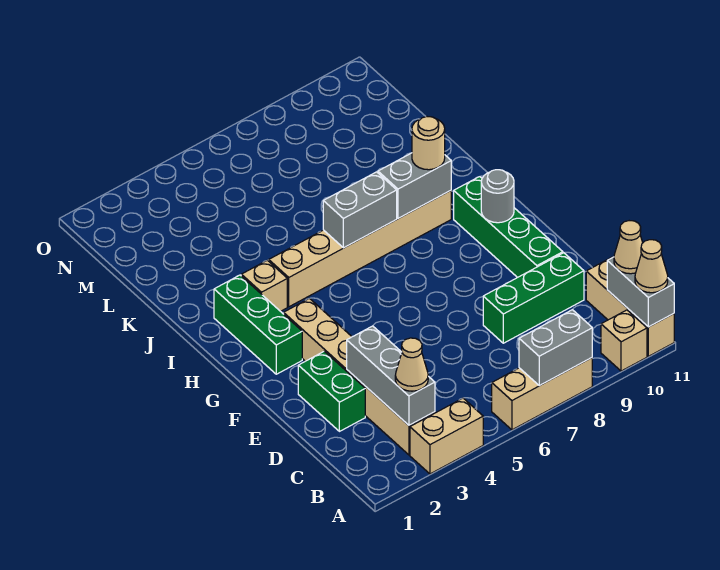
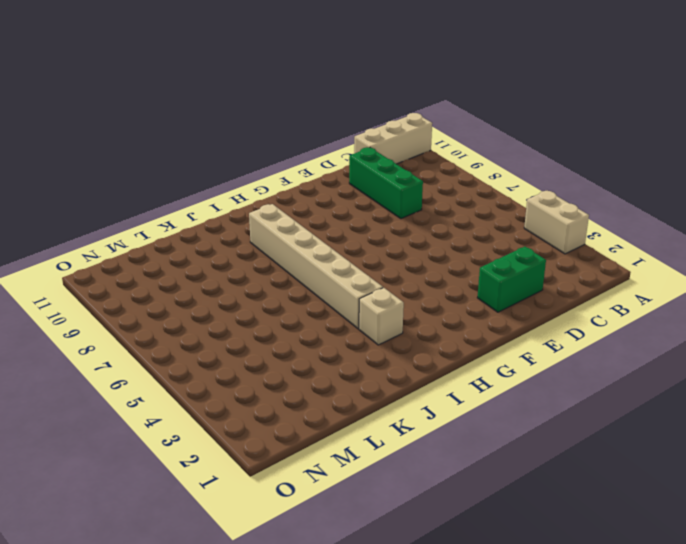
none -> tan 1x3 brick [492,358,592,430]
none -> tan 1x1 brick [601,310,647,371]
none -> tan 1x6 brick [284,298,435,455]

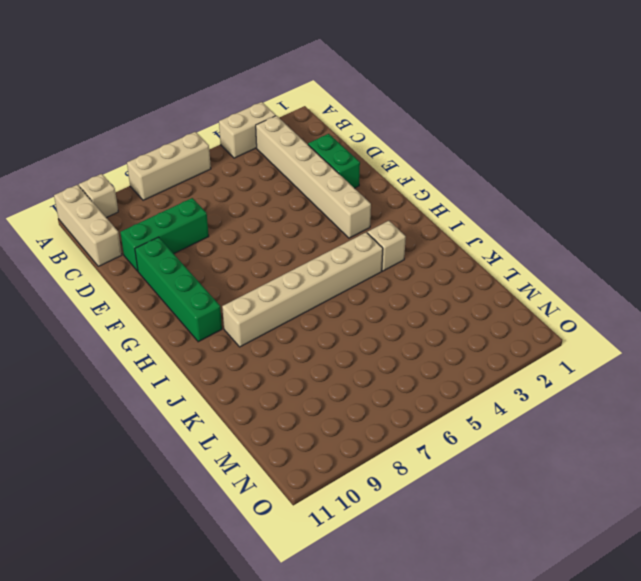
none -> green 1x3 brick [214,275,302,374]
none -> grey 1x2 brick [519,310,592,386]
none -> grey 1x2 brick [607,257,674,327]

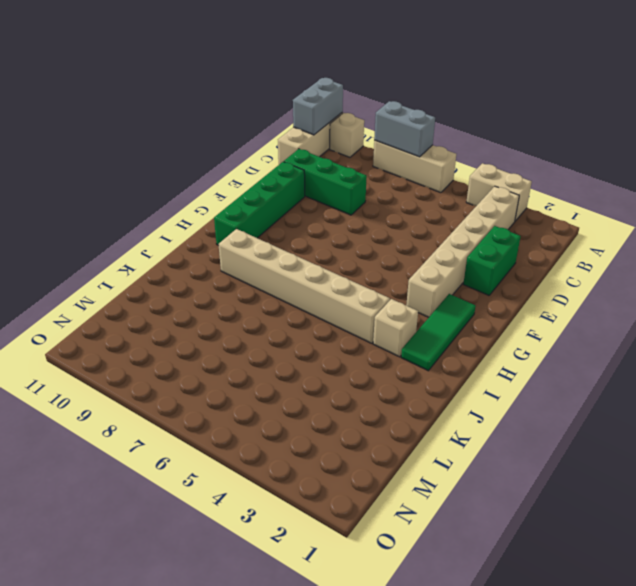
green 1x3 tile [401,294,476,371] -> green 1x3 brick [214,275,302,374]
none -> grey 1x3 brick [347,326,435,425]
none -> grey 1x1 round brick [481,170,514,223]
none -> grey 1x2 brick [323,172,397,248]

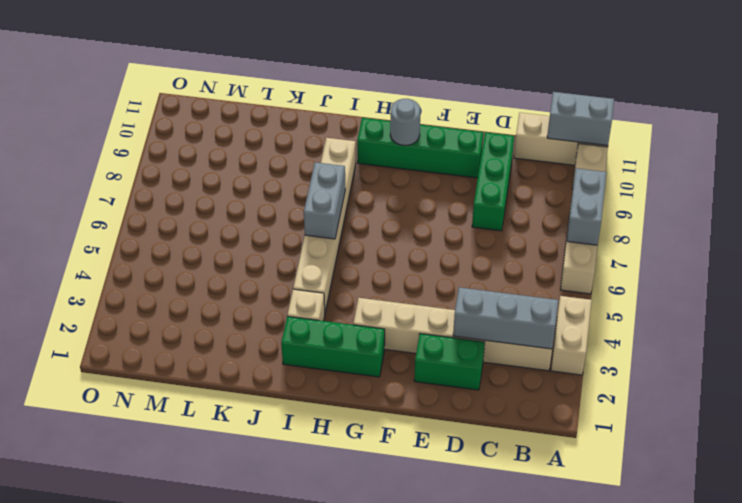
none -> grey 1x2 brick [378,153,451,218]
none -> tan 1x1 cone [635,240,668,293]
none -> tan 1x1 cone [395,338,428,391]

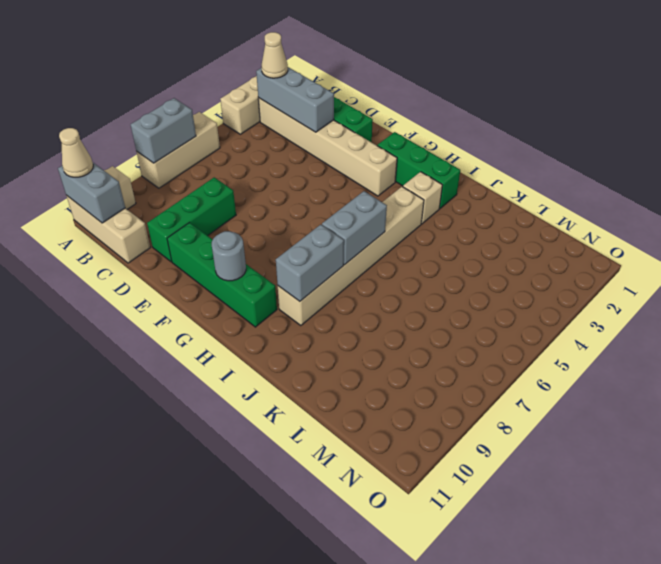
none -> tan 1x1 cone [614,221,643,274]
none -> tan 1x1 round brick [412,117,445,170]

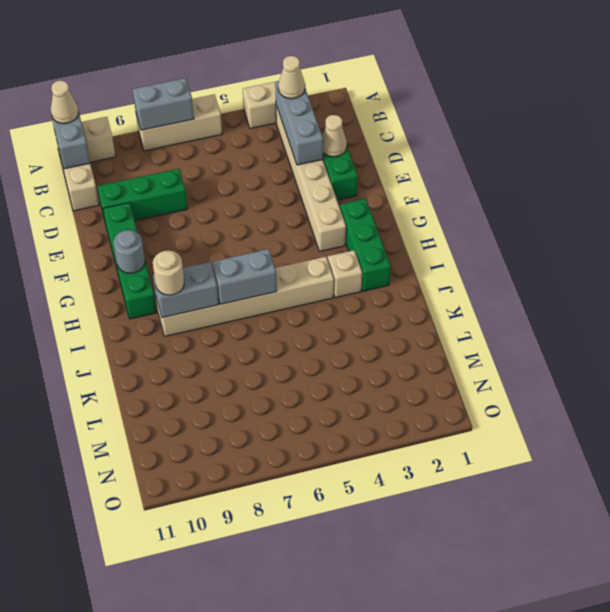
tan 1x1 cone [322,115,347,157] -> tan 1x1 cone moved to [614,221,643,274]

